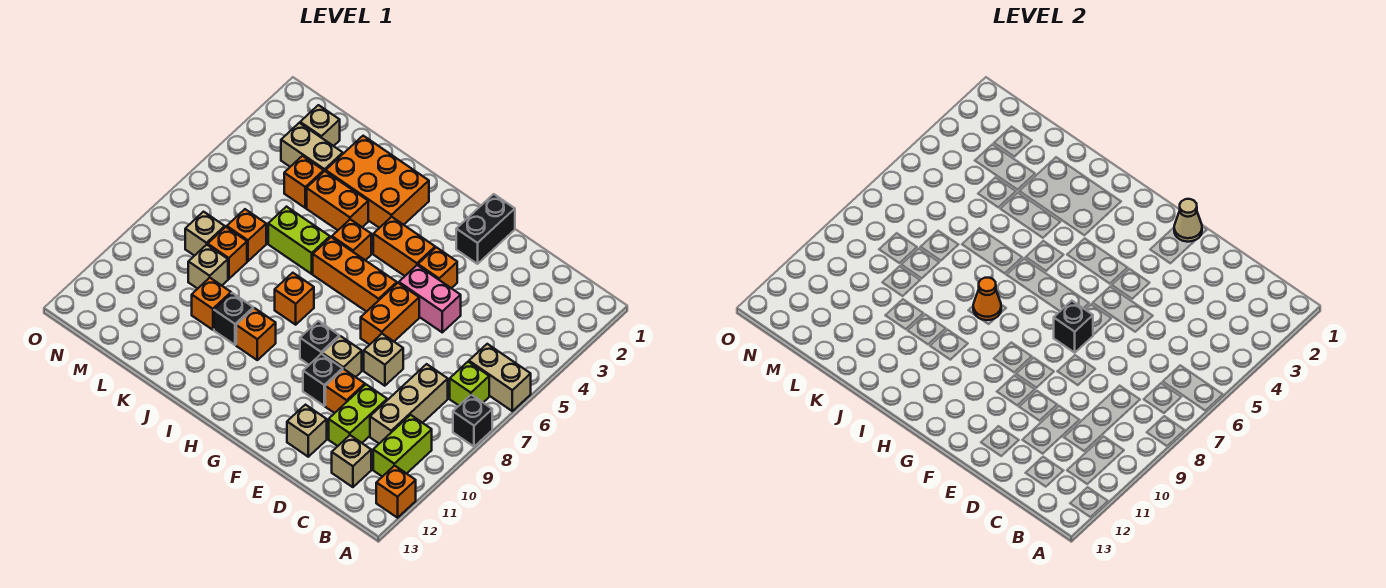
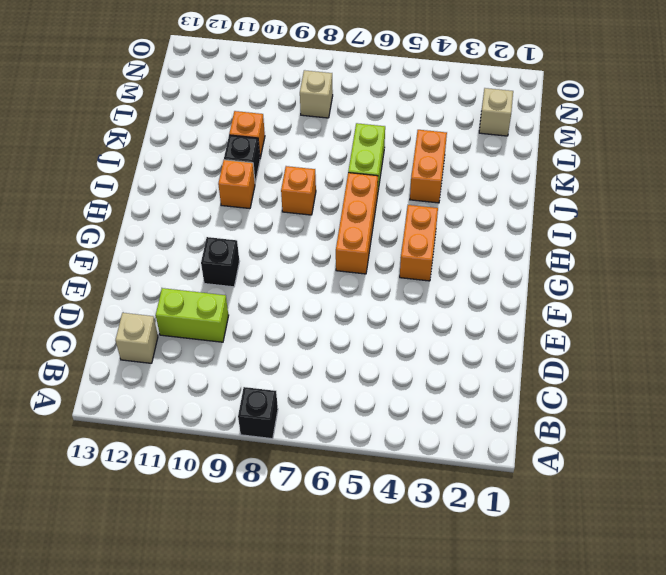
none -> tan 1x2 brick [469,344,531,411]
none -> orange 1x1 brick [376,466,416,518]
none -> lime 1x1 brick [450,362,489,405]
none -> lime 1x2 brick [373,415,432,477]

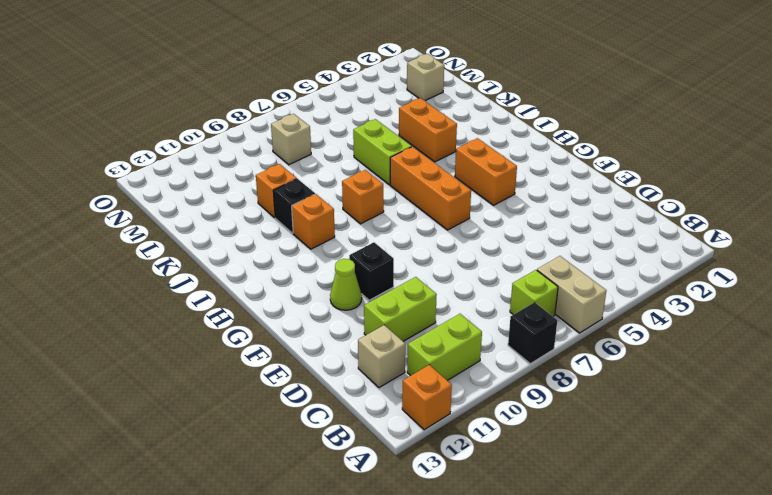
lime 1x1 cone [330,259,362,310] -> none
none -> tan 1x3 brick [370,364,448,443]
none -> pink 1x2 brick [399,265,461,332]
none -> tan 1x1 brick [364,334,403,386]
none -> orange 1x1 brick [325,369,365,413]

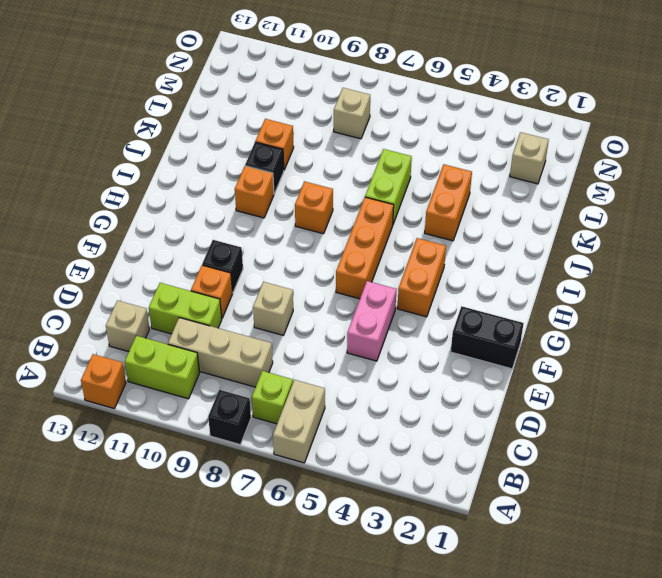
none -> tan 1x1 brick [287,405,327,457]
none -> orange 1x1 brick [418,247,457,288]
none -> orange 1x2 brick [361,283,419,345]
none -> tan 1x1 brick [322,336,362,377]

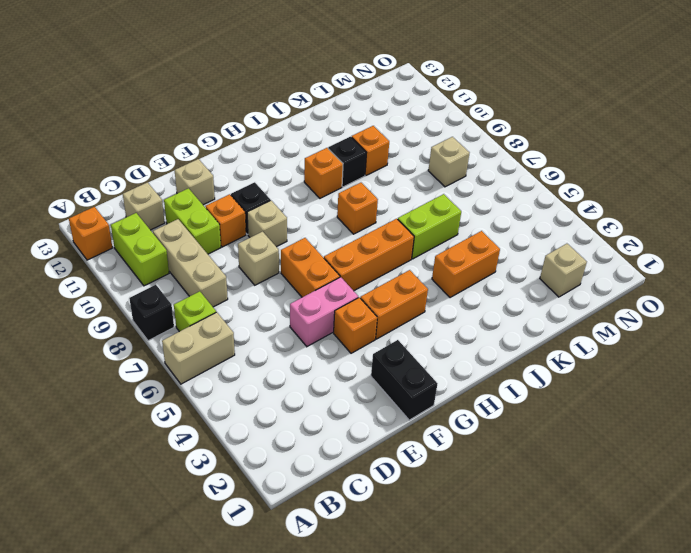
none -> black 1x1 brick [300,321,339,365]
none -> orange 2x3 brick [326,136,429,228]
none -> orange 1x1 brick [332,219,371,260]
none -> tan 1x2 brick [281,123,343,171]

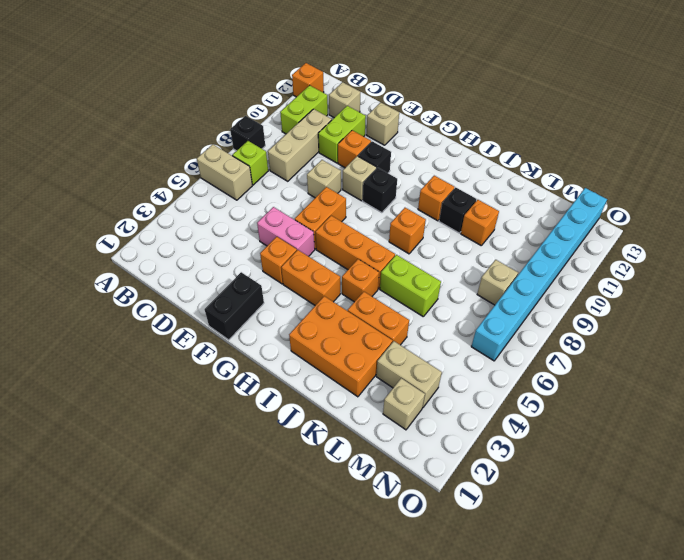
cyan 1x8 brick [471,188,607,361] -> none
none -> orange 1x1 brick [284,156,324,208]
none -> orange 1x1 brick [227,209,266,261]
none -> orange 1x1 brick [208,227,247,279]
none -> tan 1x1 brick [188,245,228,289]

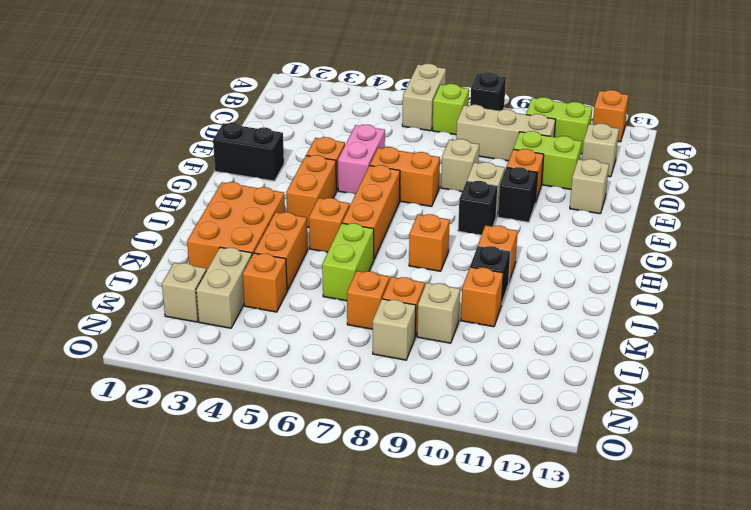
none -> tan 1x1 cone [1174,199,1202,242]
none -> black 1x1 brick [1054,301,1093,353]
none -> orange 1x1 cone [973,278,1001,320]

